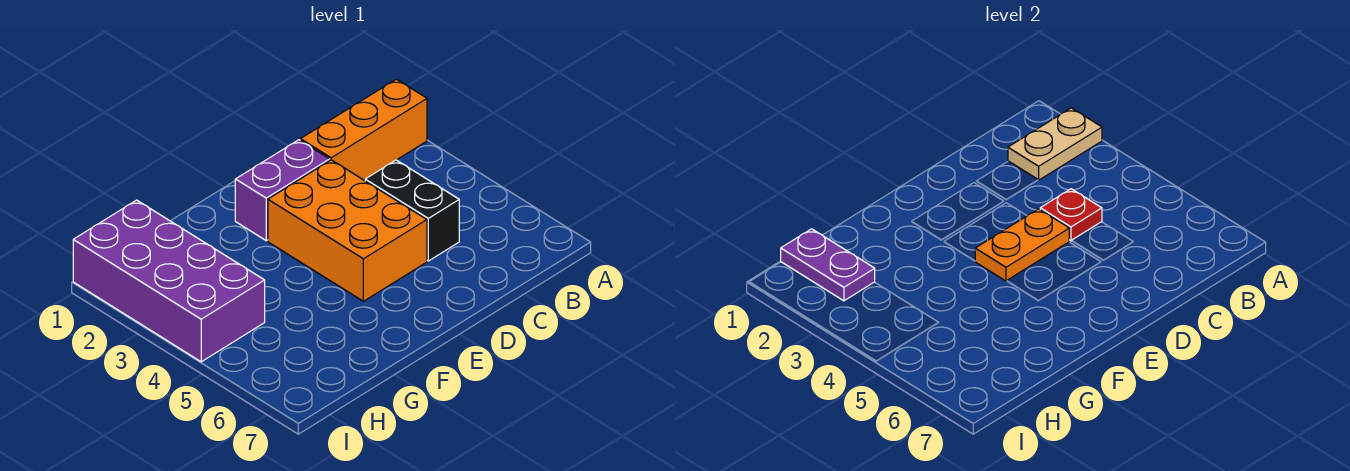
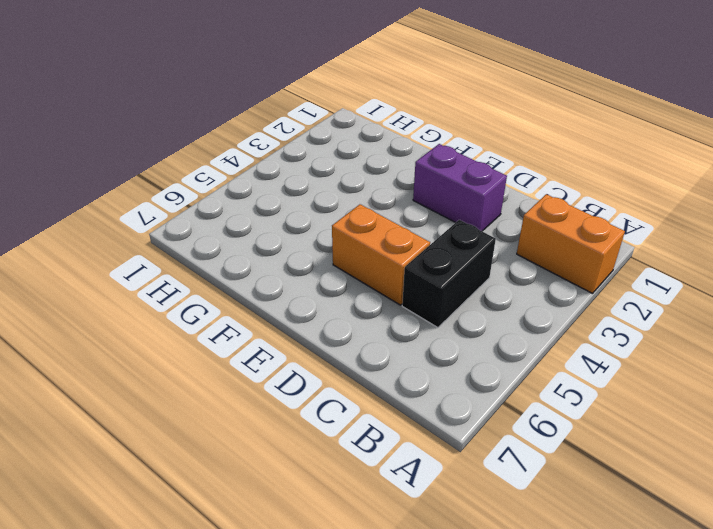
orange 1x2 brick [517,194,625,293] -> orange 1x3 brick [300,79,427,180]
orange 1x2 brick [332,204,430,305] -> orange 2x3 brick [268,160,427,301]
none -> purple 2x4 brick [73,200,265,362]
none -> tan 1x2 plate [1008,108,1102,180]

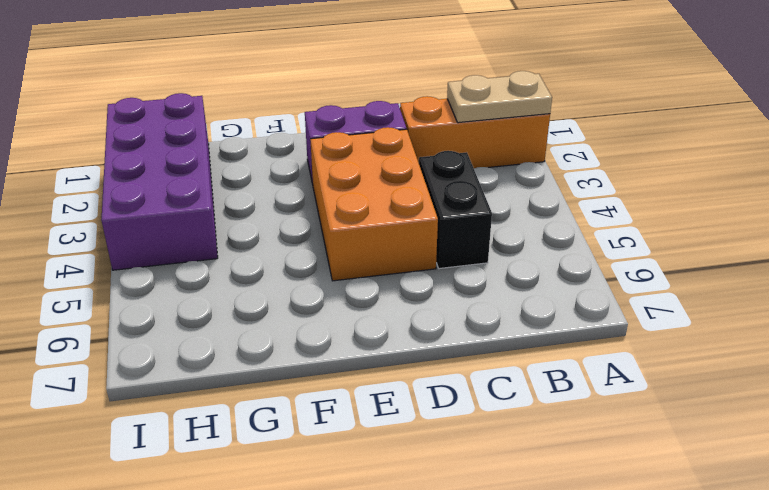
none -> red 1x1 plate [1040,189,1102,241]
none -> orange 1x2 plate [975,209,1069,281]

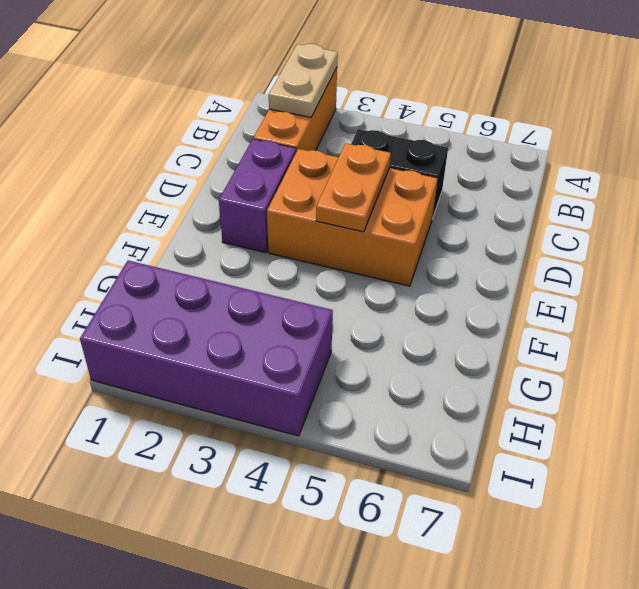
none -> red 1x1 plate [1040,189,1102,241]
none -> purple 1x2 plate [781,229,875,301]

